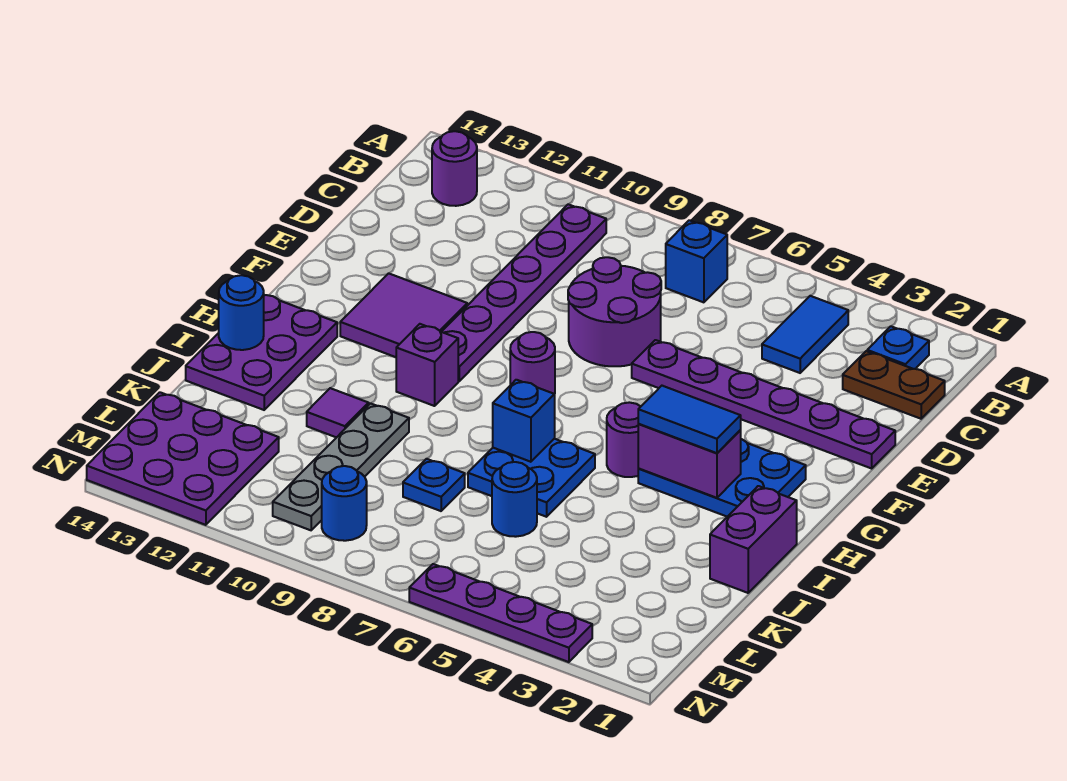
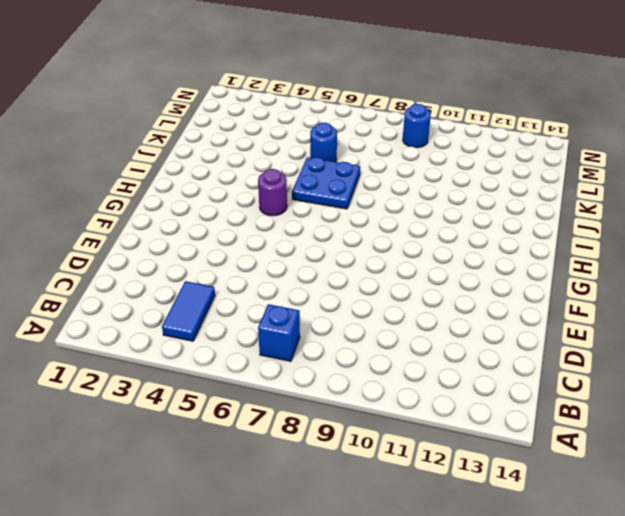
none -> blue 1x1 plate [867,326,929,369]
none -> purple 1x6 plate [442,204,606,381]
none -> purple 1x1 round brick [432,131,477,206]

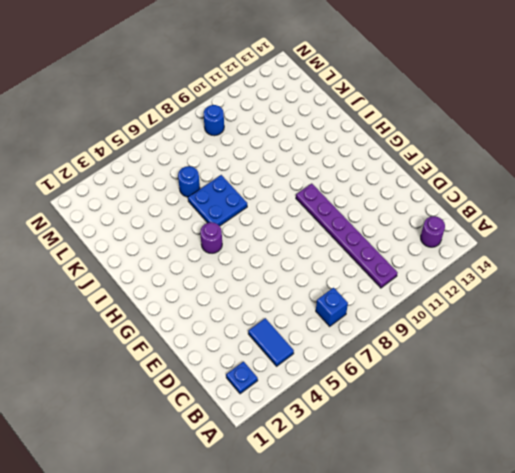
none -> brown 1x2 plate [843,351,945,419]
none -> purple 2x2 round brick [568,257,661,366]
none -> purple 1x6 plate [632,340,895,468]

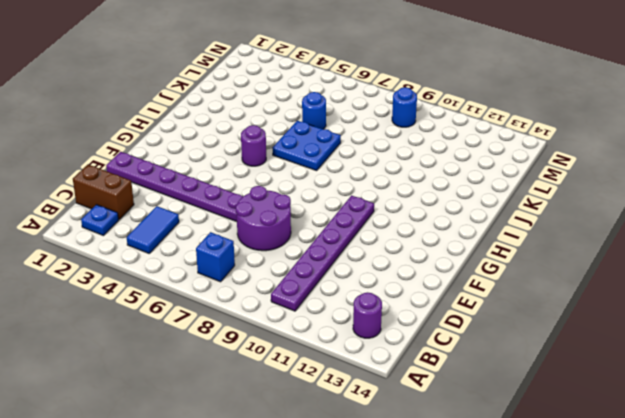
brown 1x2 brick [73,165,134,219] -> brown 1x2 plate [843,351,945,419]
none -> purple 2x2 tile [340,273,467,357]
none -> blue 2x3 plate [638,439,806,517]
none -> purple 1x1 round brick [510,332,555,394]

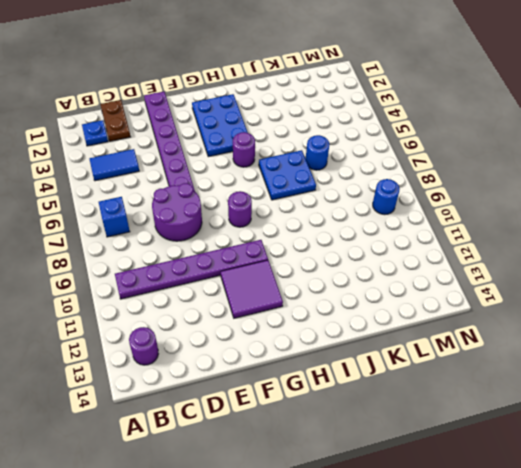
none -> purple 1x1 brick [396,324,458,406]
none -> purple 2x3 plate [186,295,337,410]
none -> purple 1x2 brick [710,486,797,593]

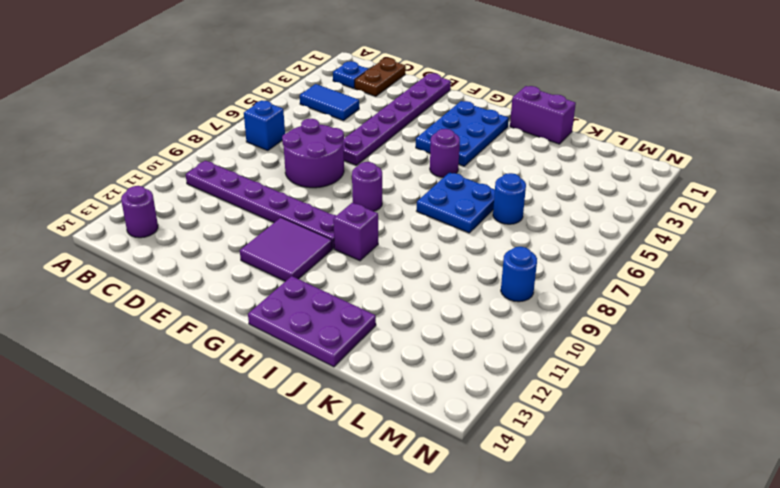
none -> grey 1x4 plate [273,403,409,530]
none -> purple 1x1 tile [307,388,369,438]
none -> blue 1x1 plate [403,459,465,511]

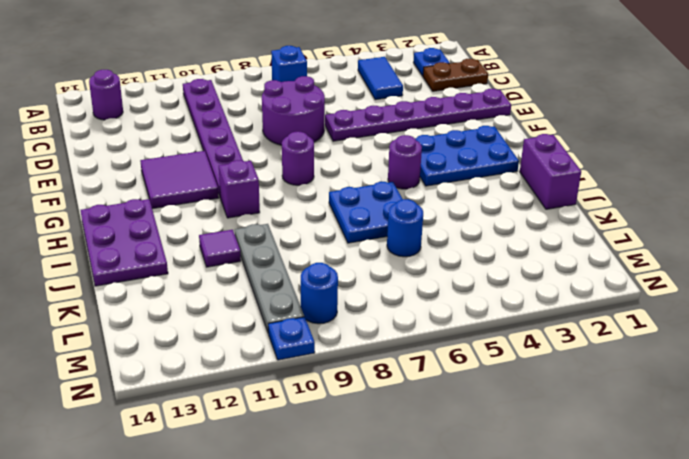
blue 1x1 plate [268,317,315,360] -> blue 1x1 plate moved to [403,459,465,511]
none -> purple 3x3 plate [87,392,279,525]
none -> purple 1x4 plate [409,564,592,662]
none -> purple 1x2 brick [638,424,741,498]

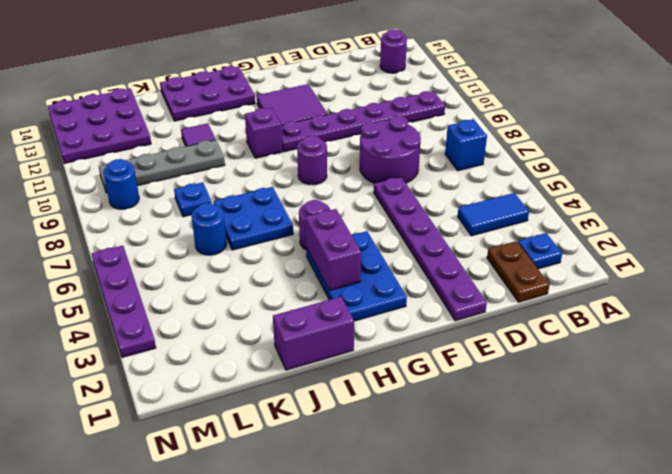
none -> blue 1x1 brick [493,380,555,462]
none -> blue 1x1 round brick [219,275,264,350]
none -> blue 1x2 tile [638,386,741,453]

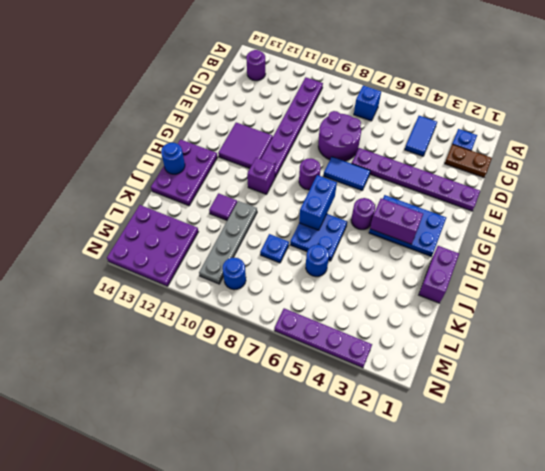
blue 1x2 tile [324,157,370,190] -> blue 1x2 tile moved to [638,386,741,453]
blue 1x2 brick [299,175,337,230] -> blue 1x1 brick [493,380,555,462]

